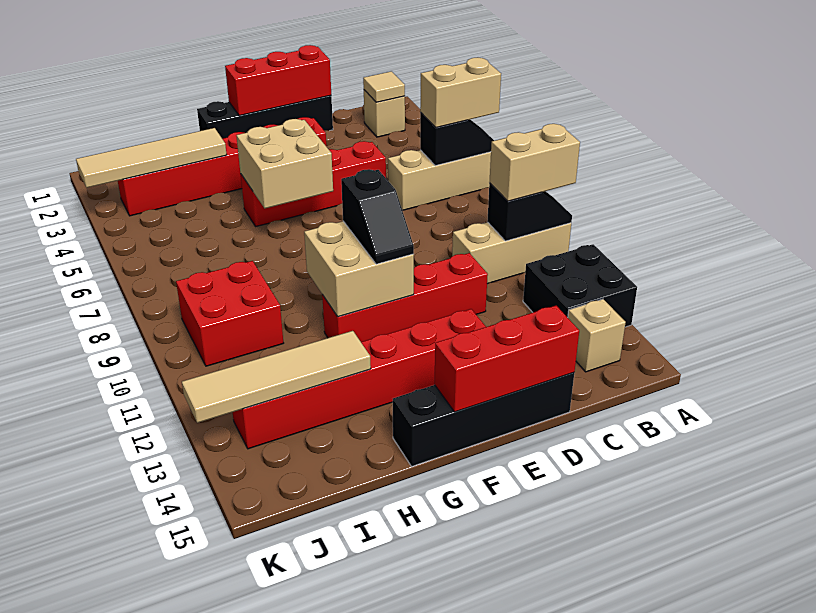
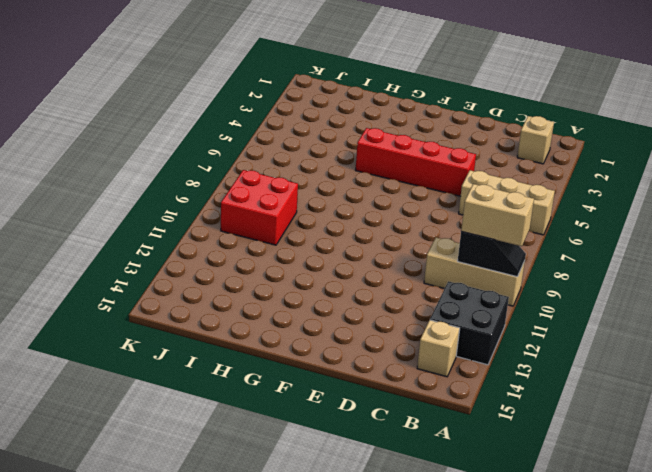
none -> black 1x4 brick [197,96,333,139]
none -> red 1x4 brick [322,253,488,342]
none -> black 1x4 brick [393,373,574,466]

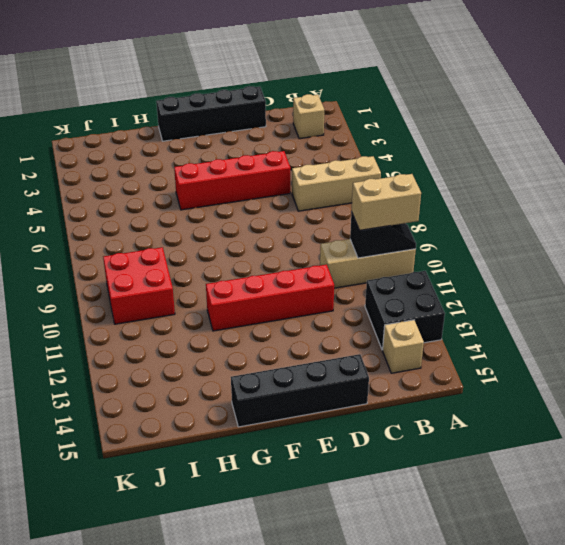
none -> red 1x6 brick [118,117,326,216]
none -> red 1x6 brick [233,309,486,449]
none -> black 1x2 slope [420,113,494,166]

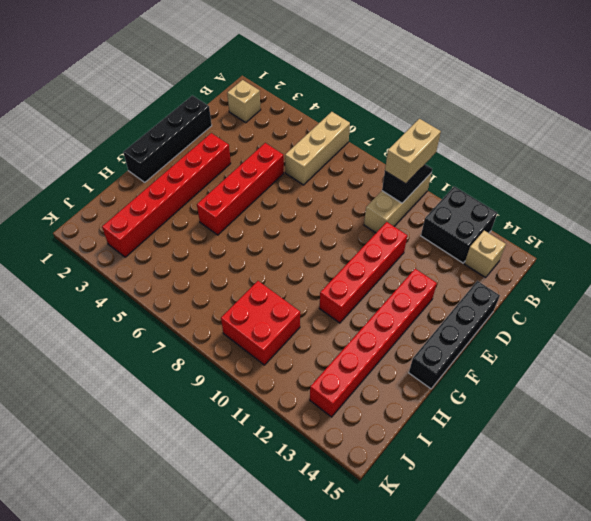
none -> black 1x2 slope [420,113,494,166]
none -> tan 1x1 tile [363,71,405,102]
none -> red 1x3 brick [225,45,331,116]

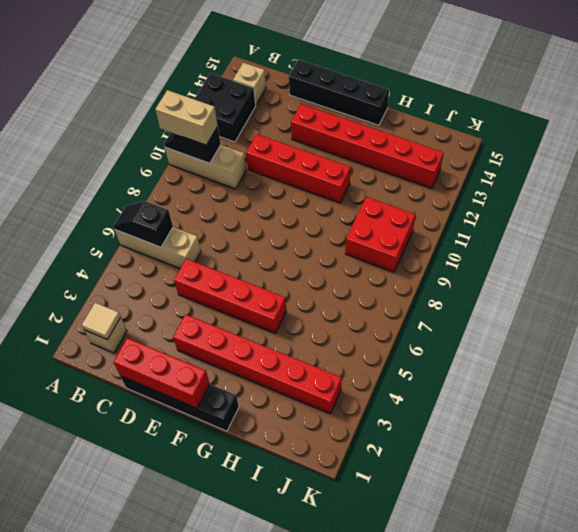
none -> red 1x3 brick [434,306,579,412]
none -> tan 2x2 brick [236,119,333,208]
none -> tan 2x2 brick [304,221,414,317]

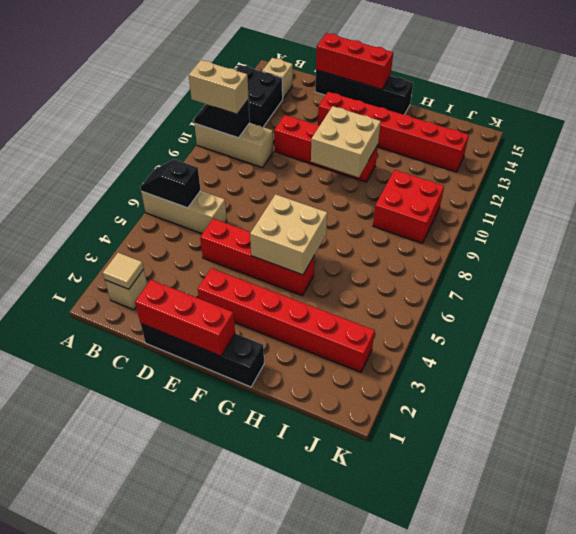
none -> tan 1x4 tile [76,128,227,188]
none -> tan 1x4 tile [182,331,371,423]
none -> tan 1x2 brick [420,58,501,127]

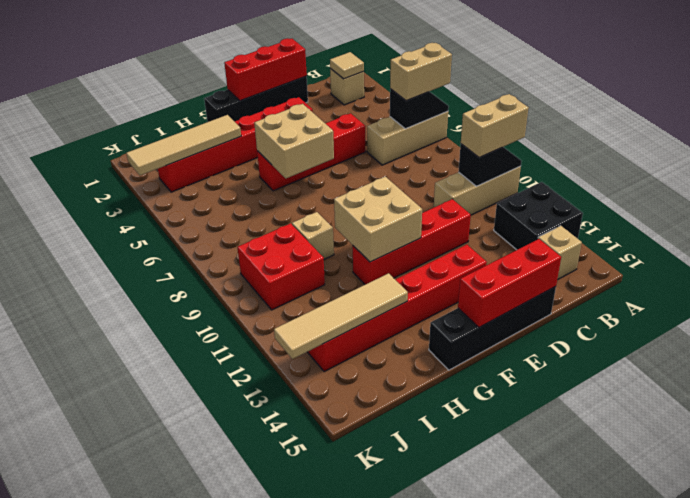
tan 1x1 brick [292,212,334,259] -> none
none -> black 1x2 slope [341,169,414,264]

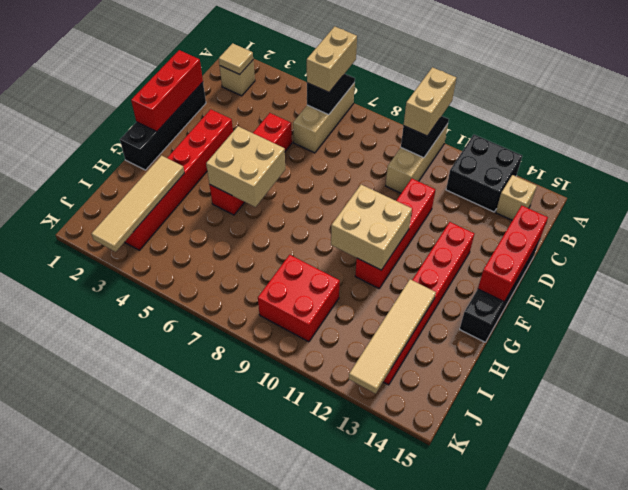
none -> black 1x2 slope [341,169,414,264]

